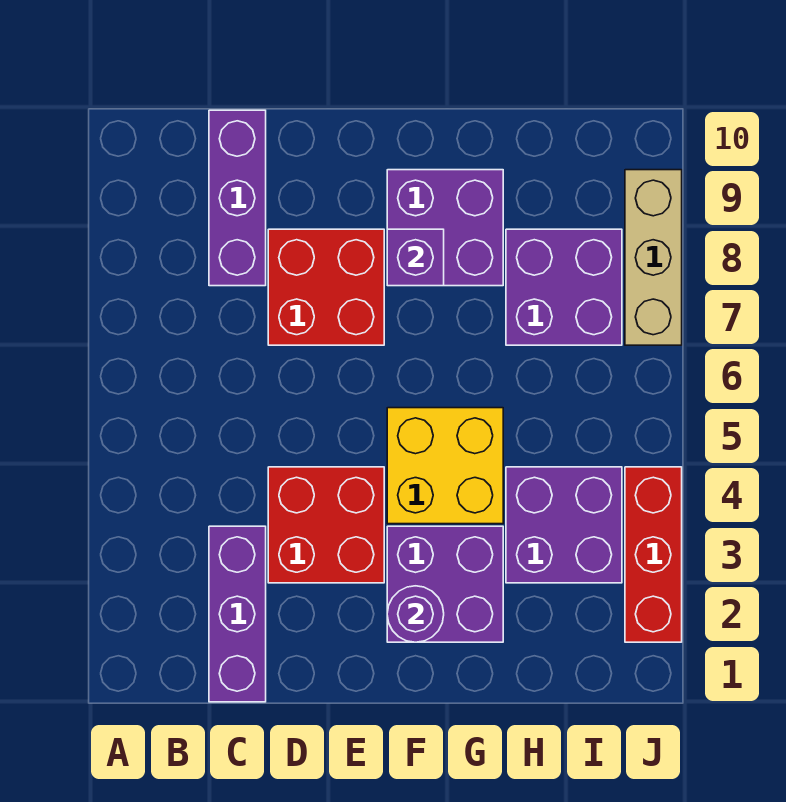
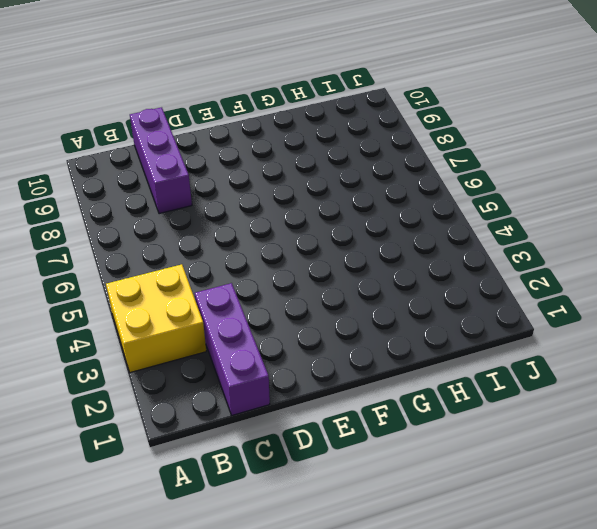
yellow 2x2 brick [106,264,206,373] -> yellow 2x2 brick moved to [387,408,503,524]
none -> red 2x2 brick [268,467,384,583]
none -> red 2x2 brick [268,229,384,345]
none -> purple 2x2 brick [387,526,503,642]

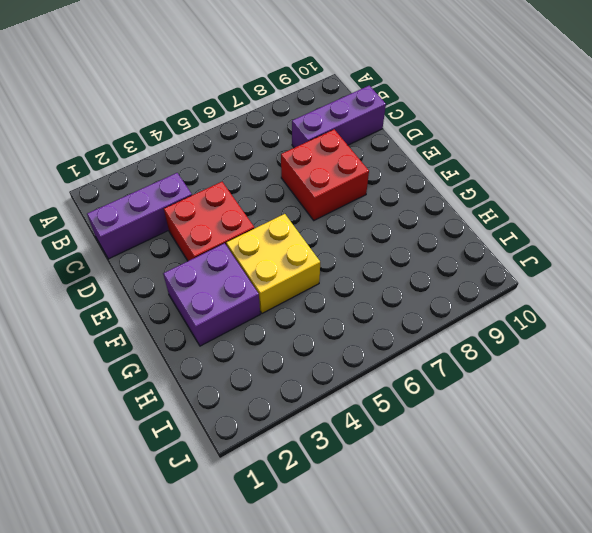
none -> purple 2x2 brick [387,170,503,286]
none -> purple 2x2 brick [506,467,622,583]
none -> purple 2x2 brick [506,229,622,345]

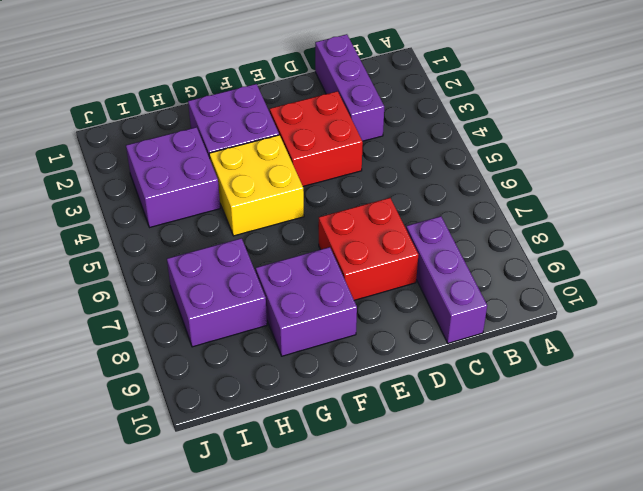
none -> red 1x3 brick [625,467,682,642]
none -> tan 1x3 brick [625,170,682,345]
none -> purple 1x1 round brick [387,586,444,642]

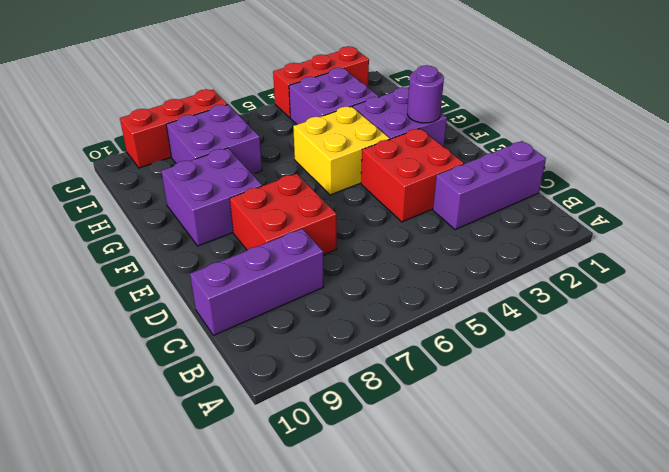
red 1x3 brick [120,89,228,168] -> tan 1x3 brick [625,170,682,345]
none -> purple 1x1 brick [387,229,444,286]

